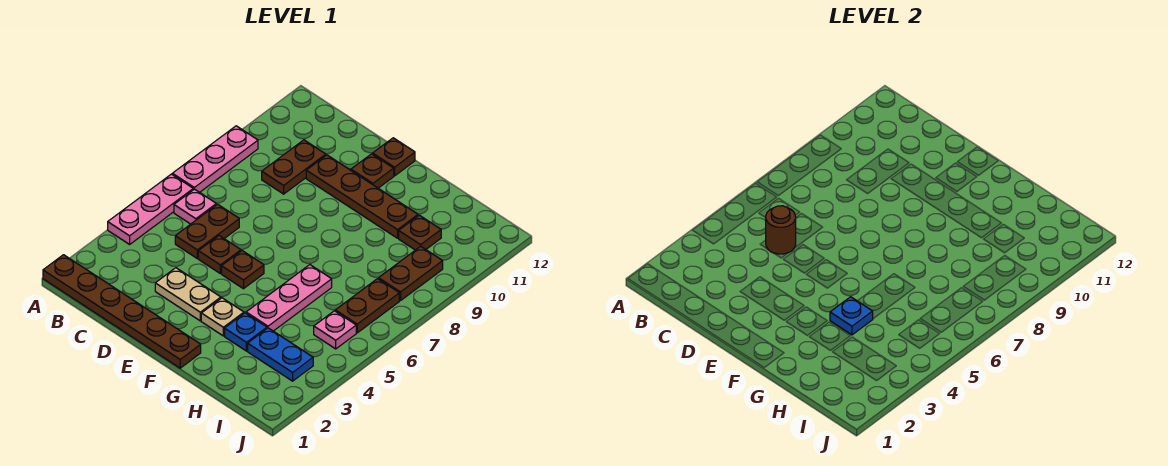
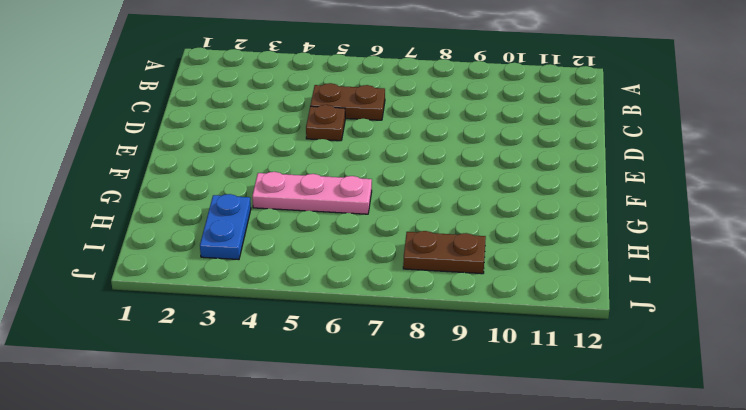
none -> brown 1x6 plate [43,255,201,368]
none -> pink 1x3 plate [108,174,193,244]
none -> pink 1x3 plate [172,126,258,192]

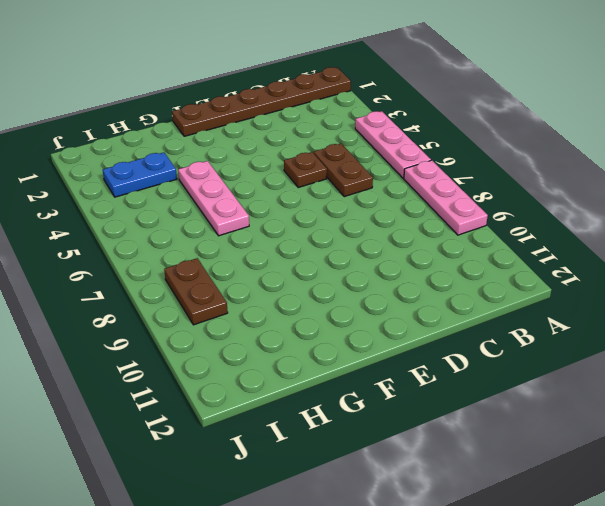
none -> pink 1x1 plate [174,189,216,224]
none -> brown 1x2 plate [262,140,326,194]
none -> tan 1x2 plate [155,268,221,321]

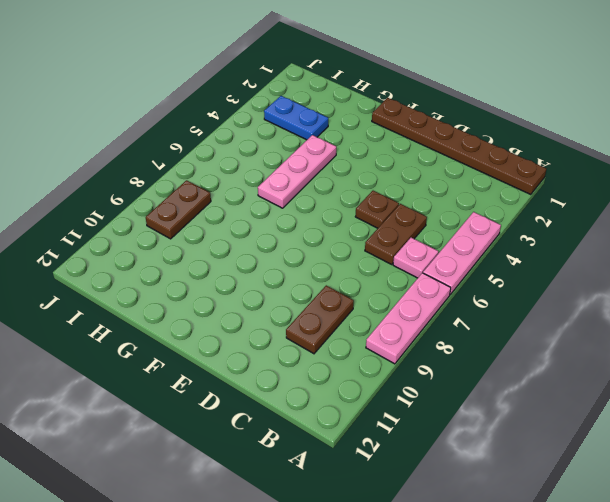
none -> tan 1x2 plate [155,268,221,321]
none -> brown 1x4 plate [306,155,418,238]
none -> brown 1x1 plate [222,251,264,289]

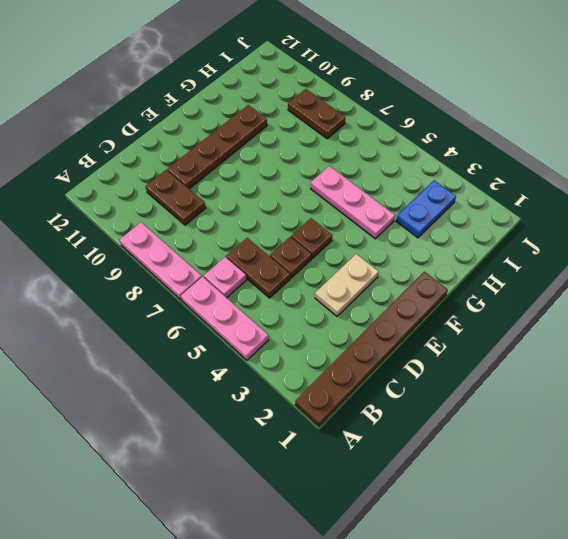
none -> brown 1x1 plate [351,154,394,188]
none -> brown 1x1 plate [373,138,415,176]
none -> tan 1x1 plate [201,298,244,336]

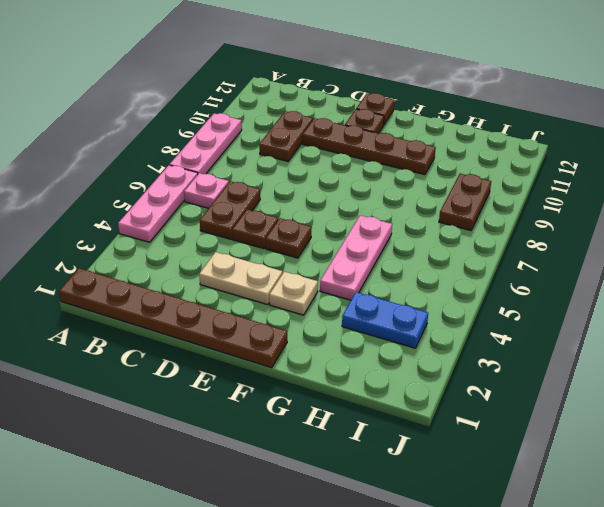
none -> blue 1x1 plate [225,313,267,351]
none -> brown 1x1 plate [399,215,441,250]
none -> pink 1x1 plate [314,311,356,349]

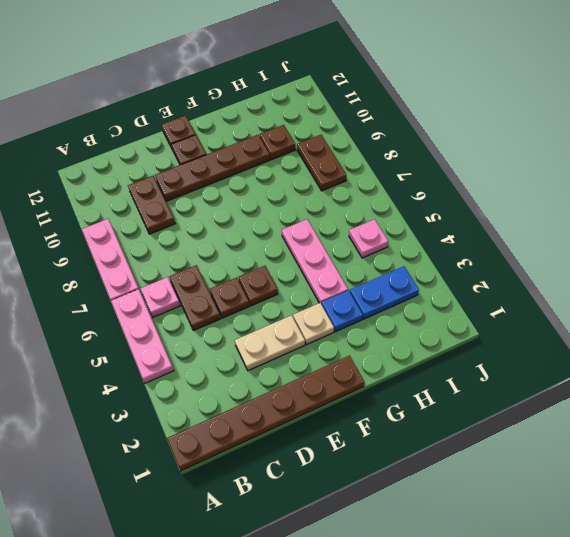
none -> brown 1x2 plate [335,279,399,333]
none -> brown 1x1 round brick [766,206,796,254]
none -> blue 1x1 plate [830,297,873,335]

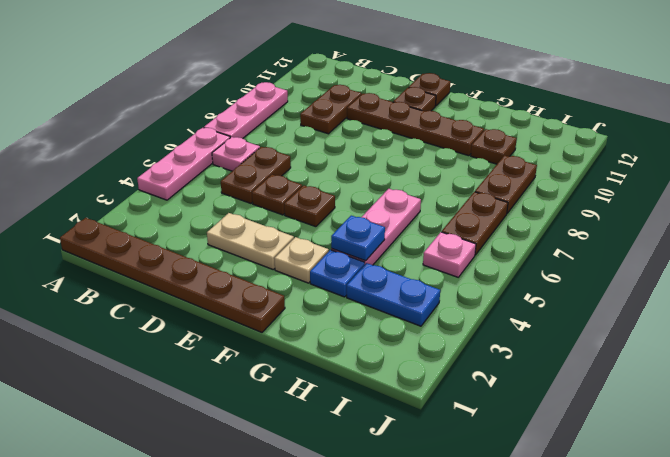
none -> brown 1x1 round brick [766,206,796,254]

